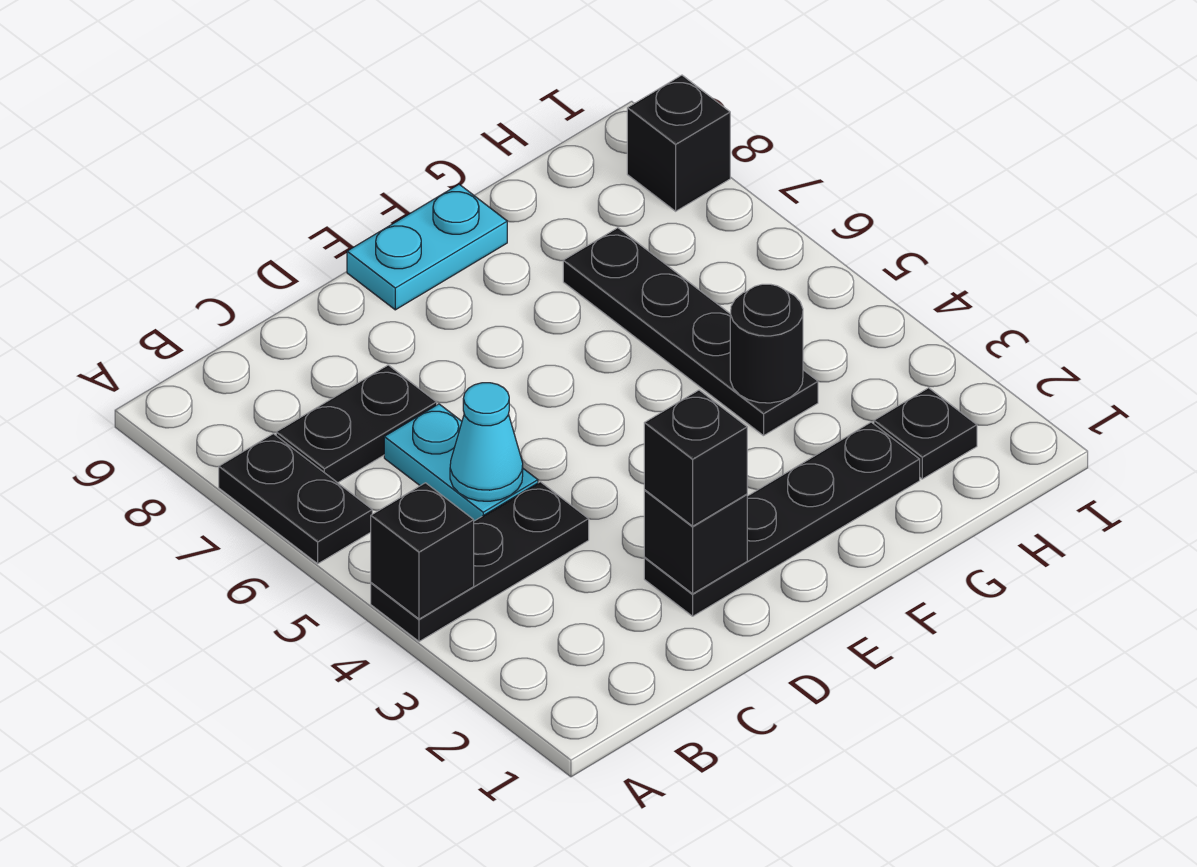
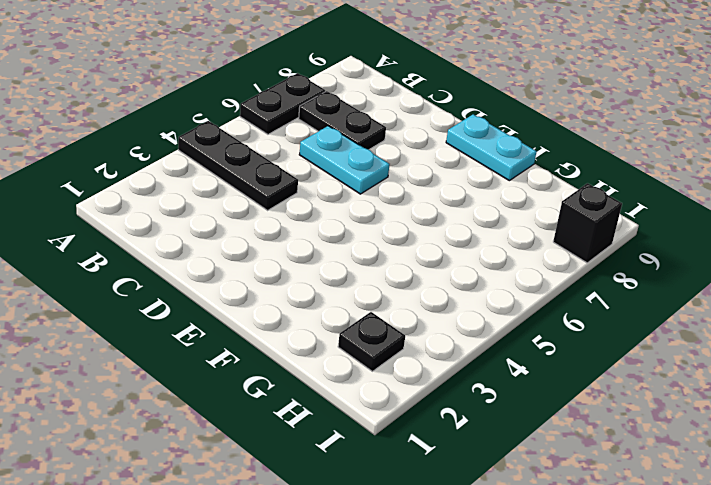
cyan 1x2 plate [299,126,390,194] -> cyan 1x2 plate turned to [384,404,538,521]
none -> black 1x4 plate [644,422,920,616]
none -> black 1x4 plate [563,228,818,436]
none -> black 1x1 brick [371,483,474,619]

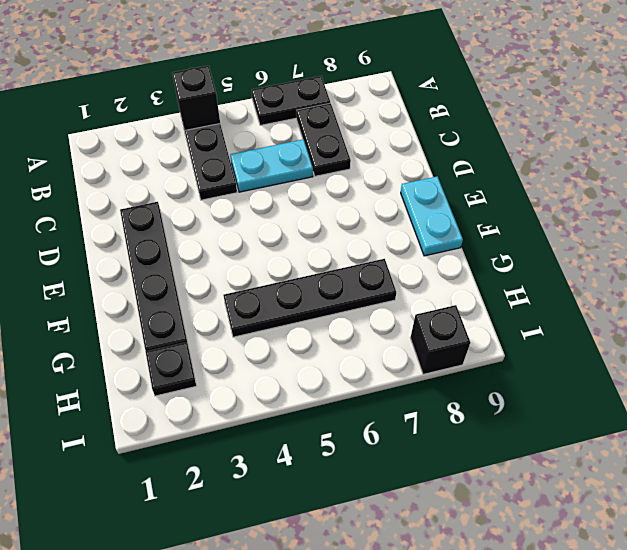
none -> cyan 1x1 cone [450,383,523,501]
none -> black 1x1 brick [644,490,747,594]
none -> black 1x1 round brick [730,284,803,403]

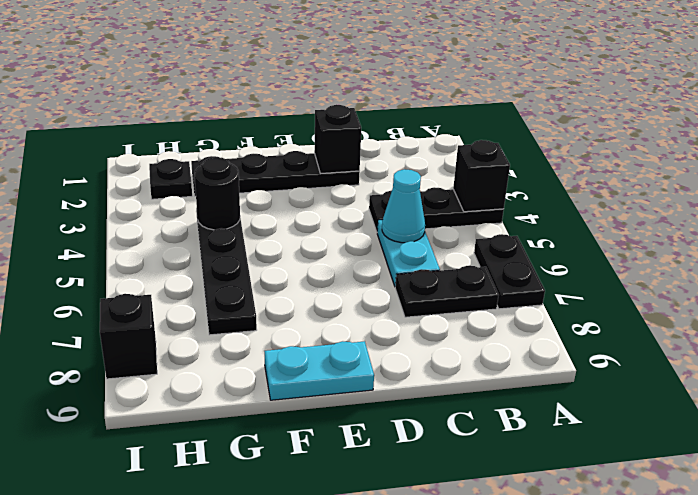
none -> black 1x1 brick [644,390,747,526]

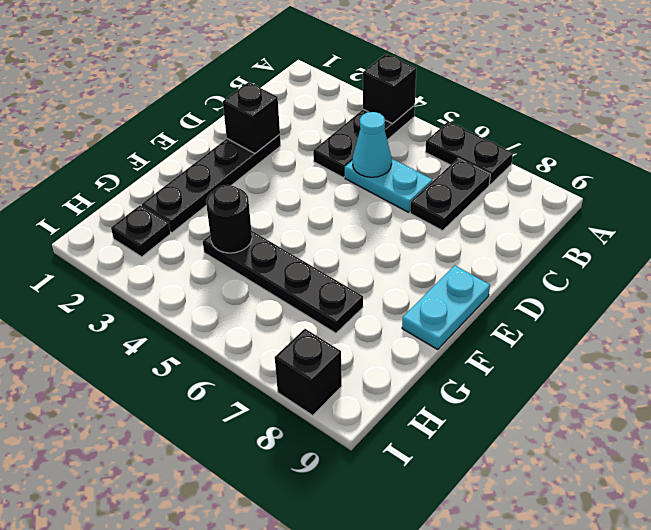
none -> black 1x1 brick [644,390,747,526]

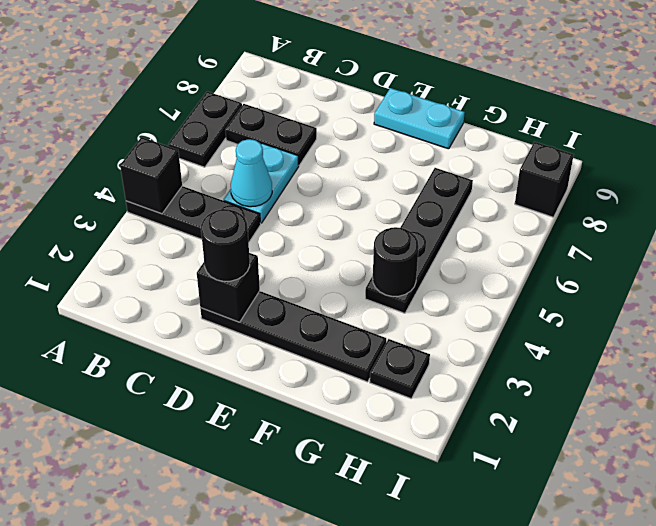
black 1x1 round brick [201,209,250,281] -> black 1x1 brick [644,390,747,526]

